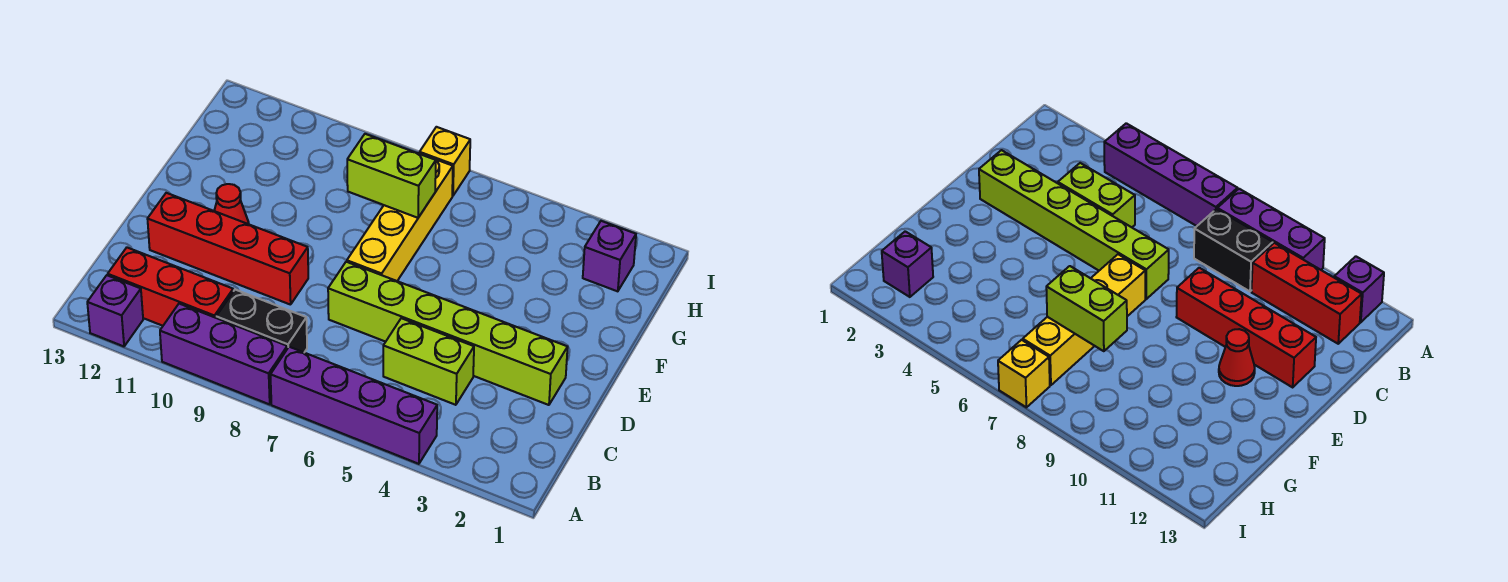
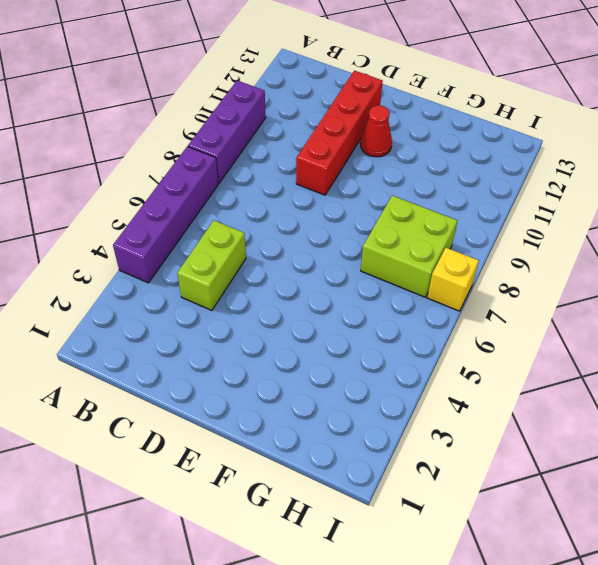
lime 2x2 brick [361,195,457,297] -> yellow 1x4 brick [347,153,453,281]
none -> purple 1x1 brick [87,275,143,346]
none -> black 1x2 brick [216,290,307,352]
none -> red 1x3 brick [108,248,233,326]

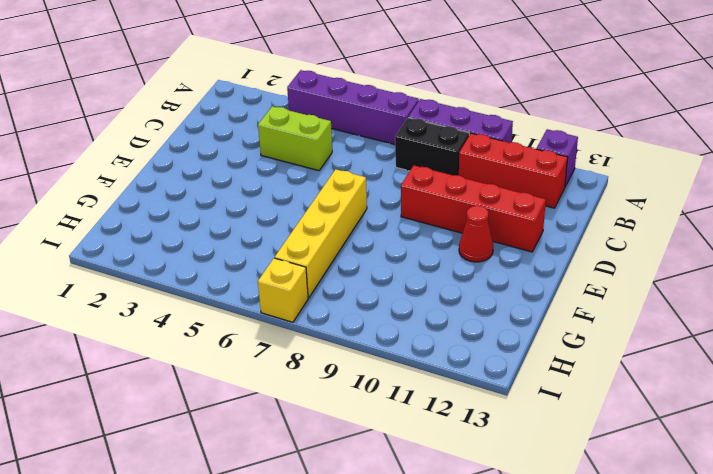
none -> lime 1x6 brick [328,262,568,405]
none -> purple 1x1 brick [583,221,636,291]
none -> lime 1x2 brick [347,134,436,218]

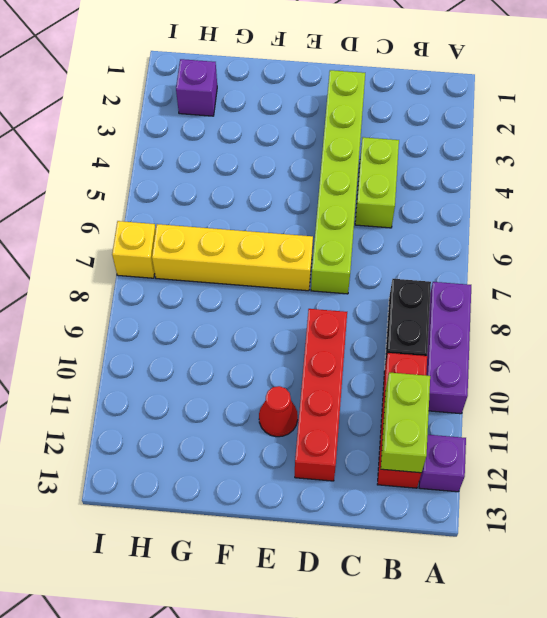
lime 1x2 brick [381,372,430,473] -> lime 1x2 brick moved to [347,134,436,218]
none -> purple 1x4 brick [270,347,437,464]

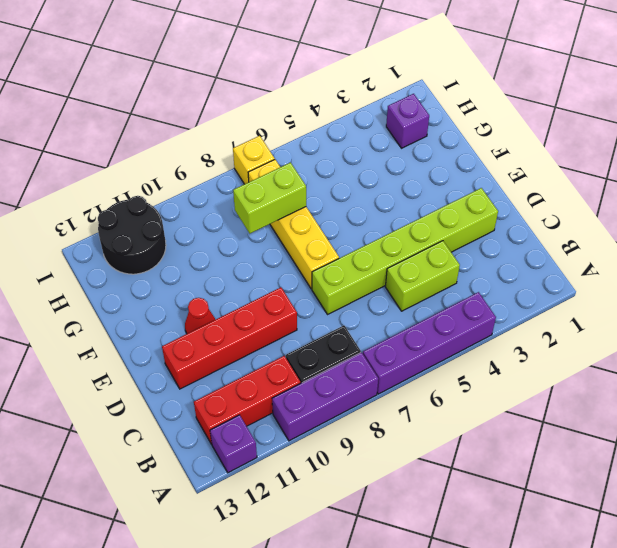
black 2x2 round brick [98,196,166,274] -> none

